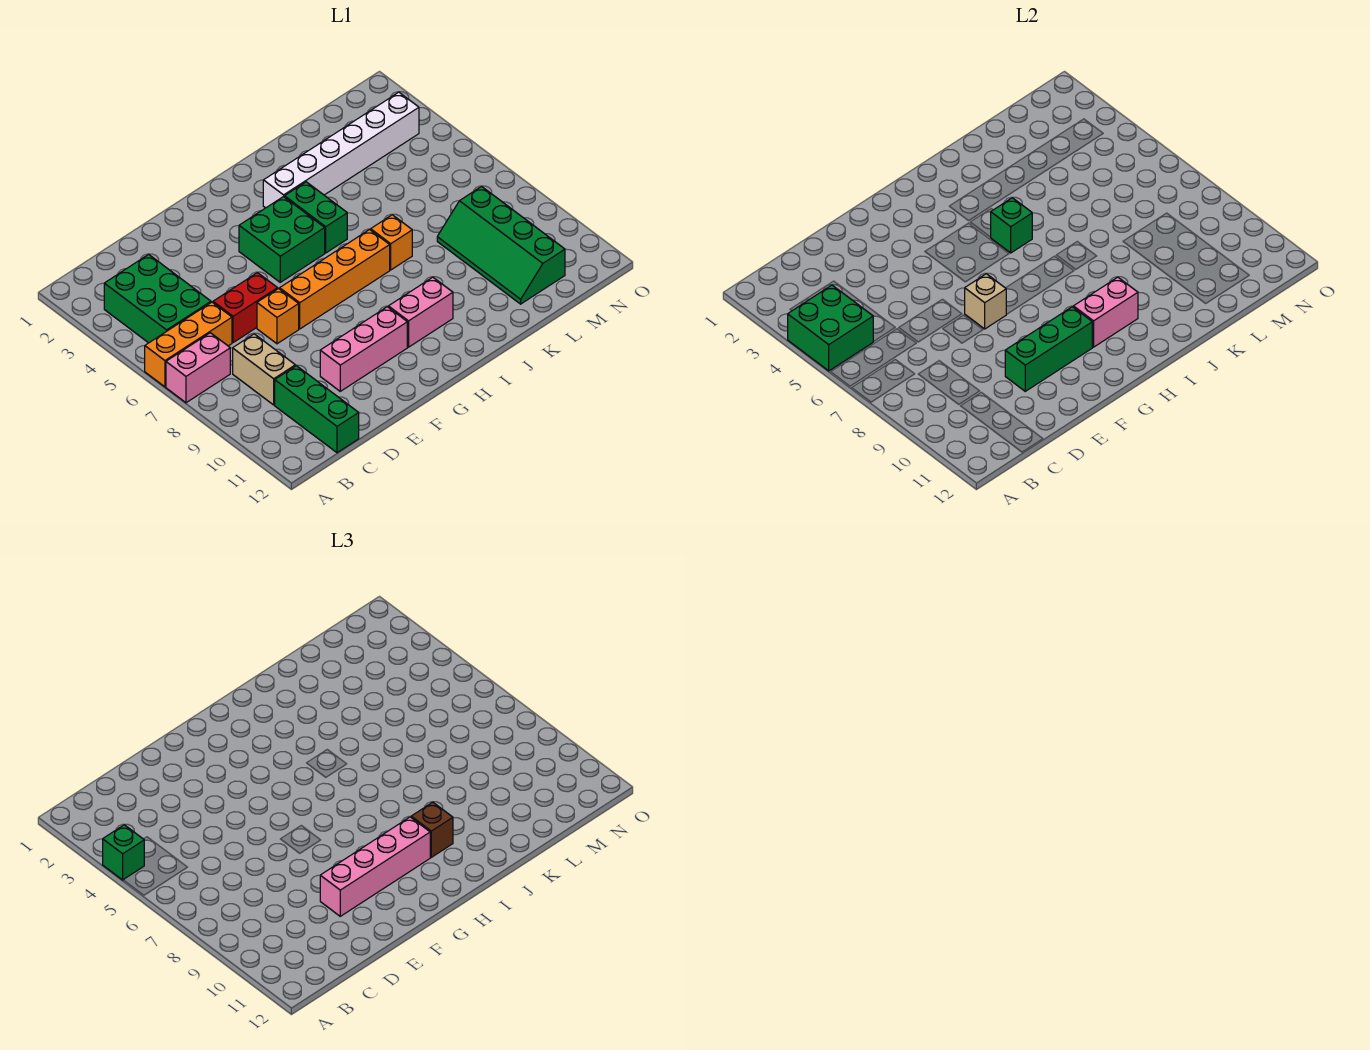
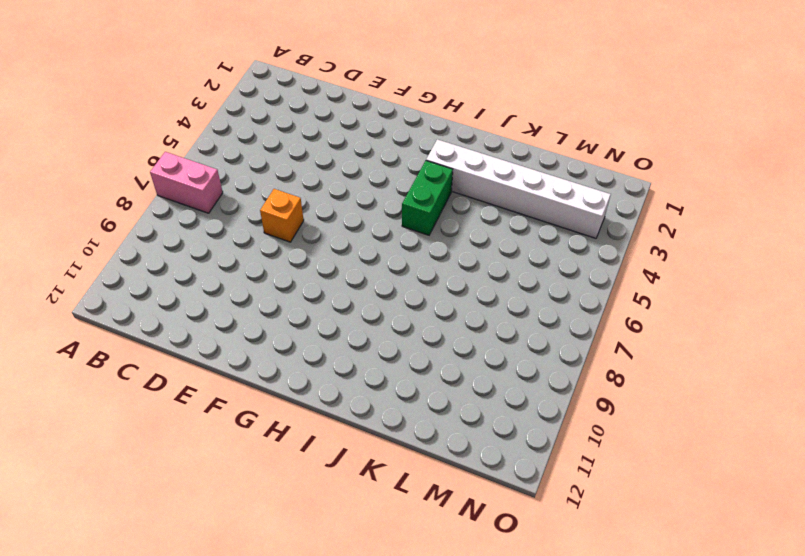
none -> orange 1x3 brick [145,302,232,387]
none -> green 2x3 brick [104,254,211,343]
none -> tan 1x2 brick [233,334,295,405]

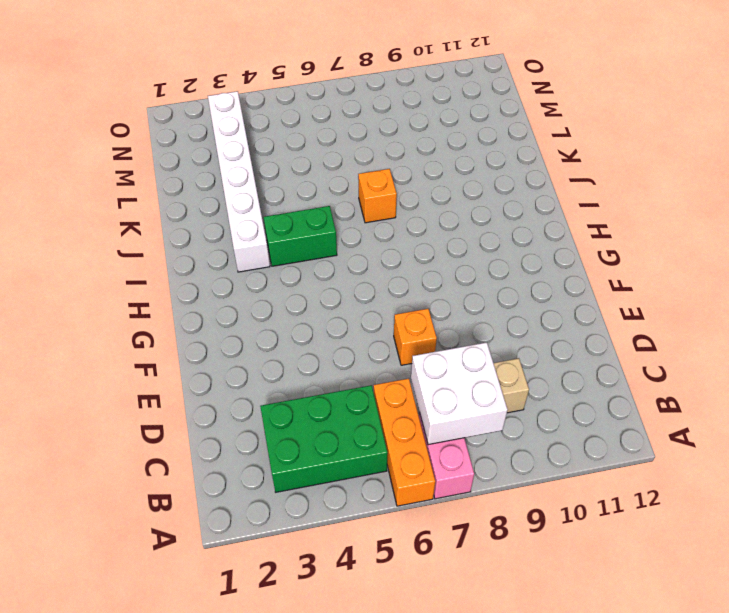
white 2x2 brick [411,342,508,445] -> none
none -> green 1x3 brick [275,366,359,453]
none -> red 1x2 brick [213,273,278,343]
none -> pink 1x3 brick [320,307,407,391]

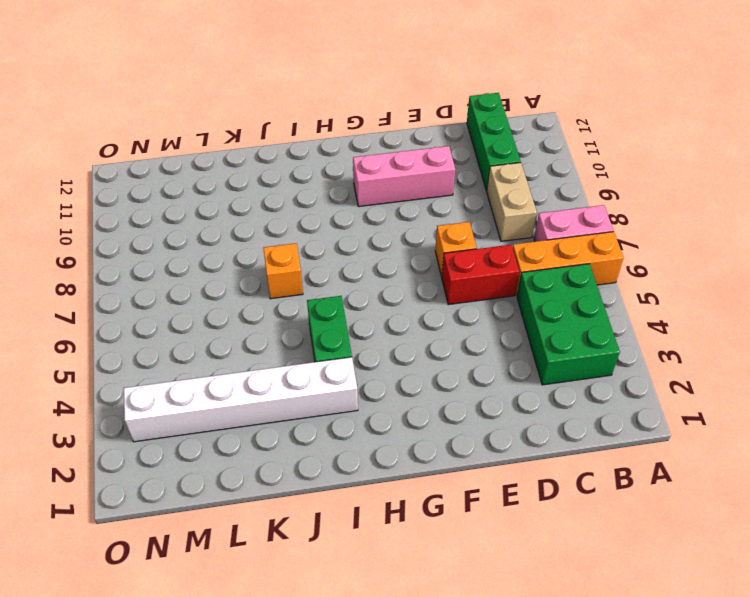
none -> orange 1x4 brick [280,230,390,329]
none -> green 2x2 brick [239,197,325,282]
none -> pink 1x2 brick [388,277,453,347]

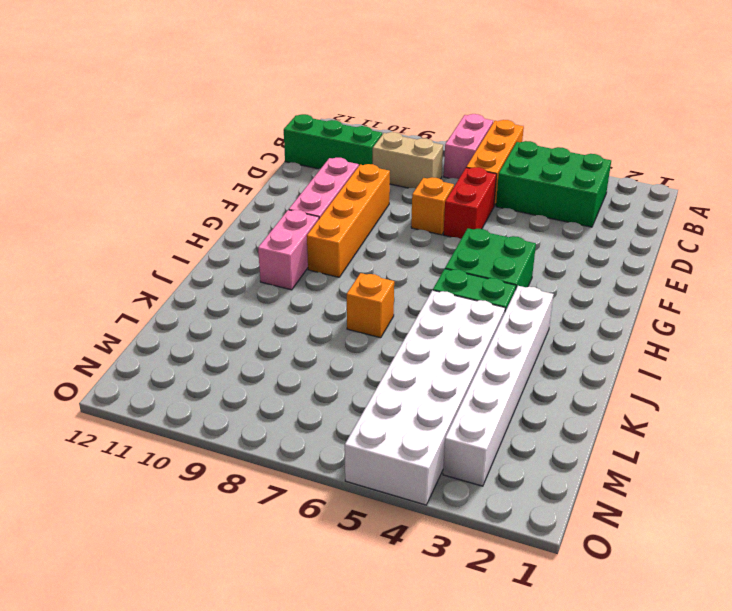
orange 1x4 brick [307,164,390,277] -> orange 1x4 brick moved to [280,230,390,329]
white 2x6 brick [345,290,505,505] -> none
none -> green 2x4 slope [437,186,565,304]
none -> green 2x2 brick [788,285,873,371]
none -> green 1x3 brick [1005,307,1092,391]

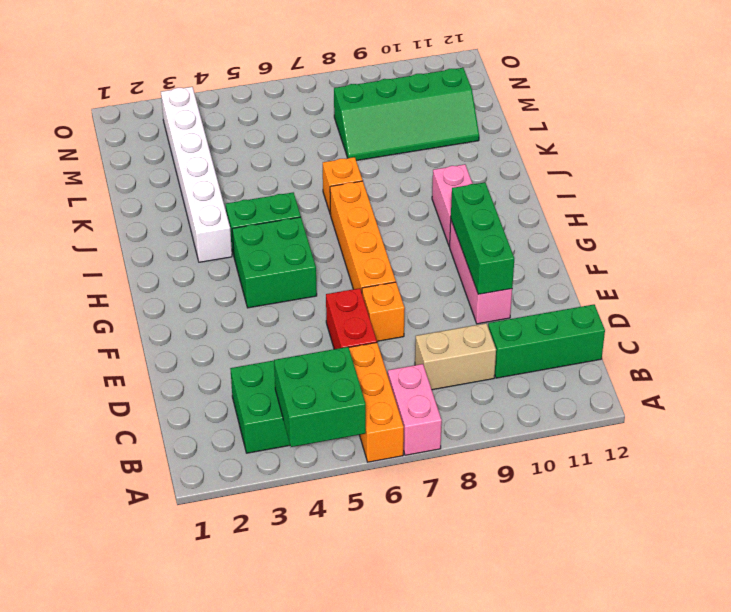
none -> tan 1x1 brick [965,274,1006,329]
none -> pink 1x2 brick [1073,277,1138,347]
none -> green 1x1 brick [991,198,1032,253]

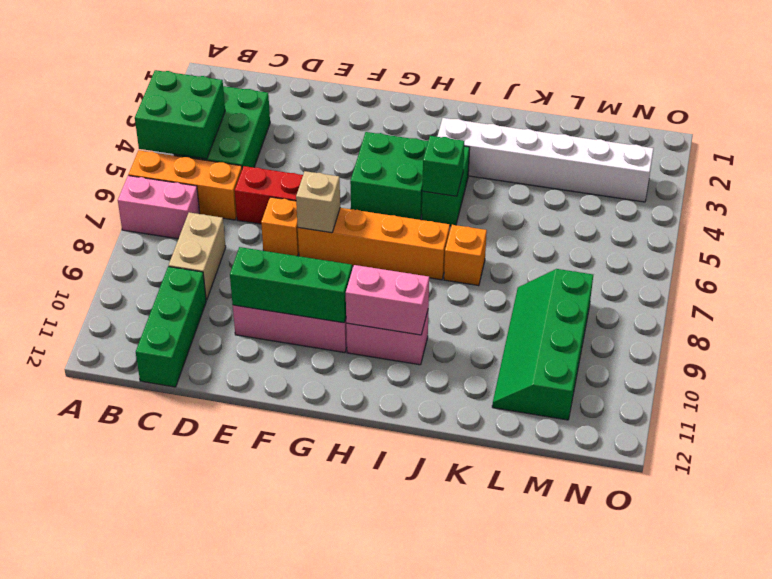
none -> green 1x1 brick [103,825,144,880]
none -> pink 1x4 brick [320,817,430,916]
none -> brown 1x1 brick [411,802,453,857]

